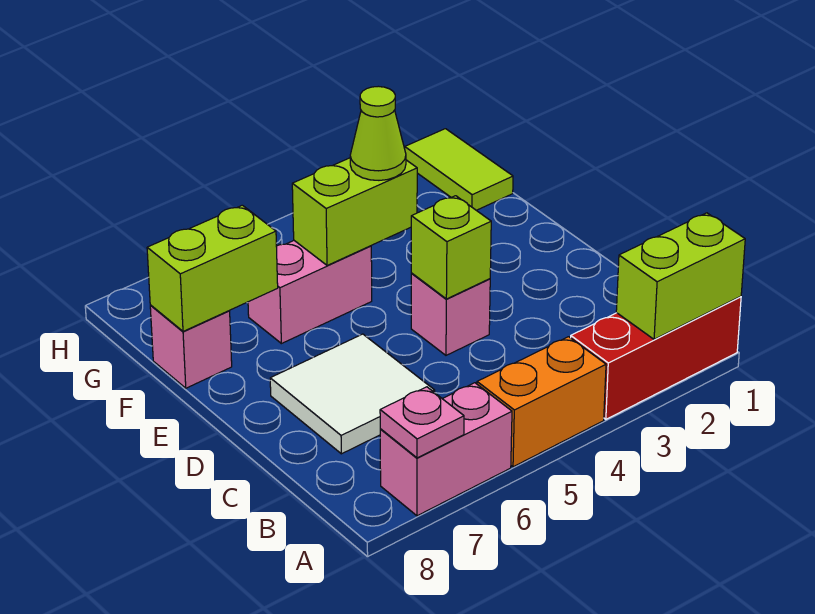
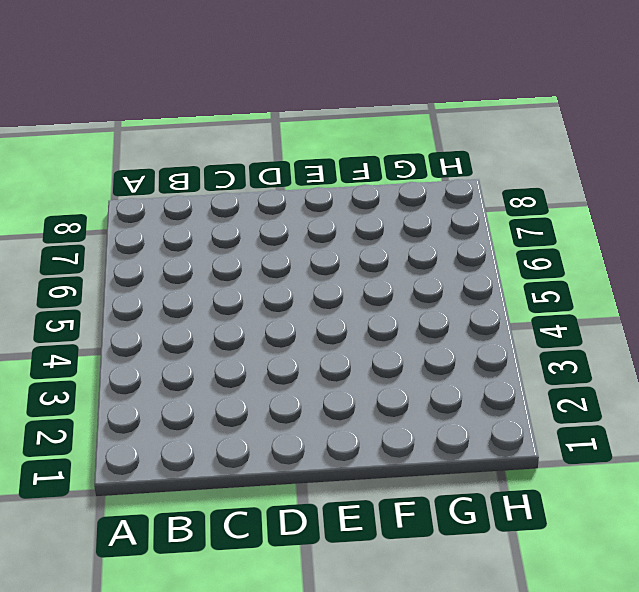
none -> red 1x3 brick [571,296,741,419]
none -> orange 1x2 brick [477,337,606,467]
none -> pink 1x2 brick [380,383,512,516]

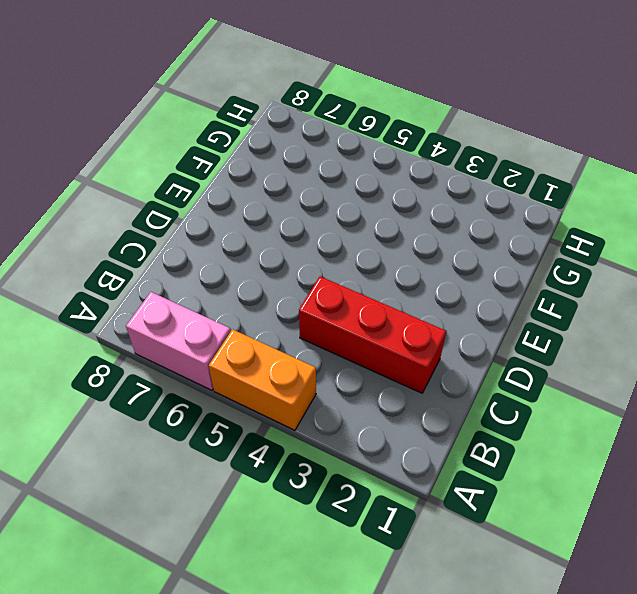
red 1x3 brick [299,277,446,393] -> red 1x3 brick moved to [571,296,741,419]
none -> white 2x2 tile [270,334,435,454]
none -> pink 1x1 brick [411,274,490,355]
none -> pink 1x2 brick [248,241,372,344]

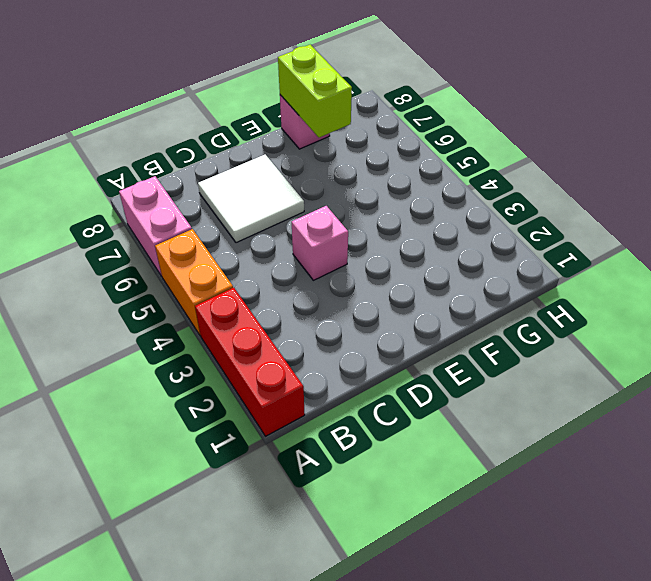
none -> pink 1x2 brick [248,241,372,344]
none -> lime 1x2 tile [405,129,513,210]
none -> lime 1x2 brick [616,213,745,339]

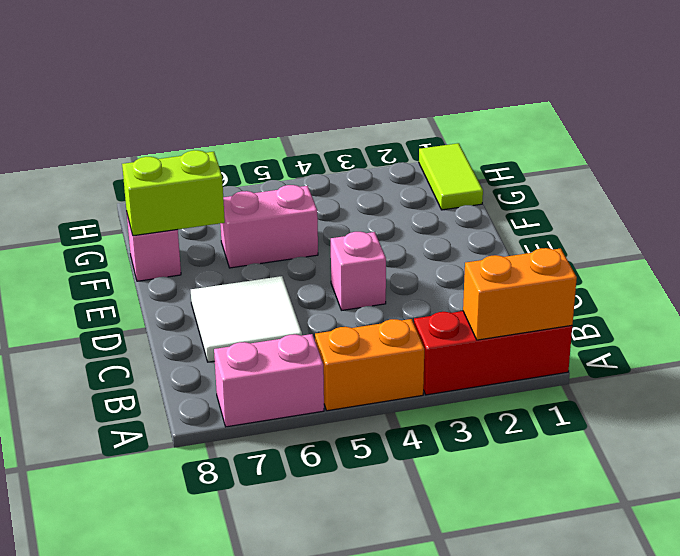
orange 1x2 brick [463,248,577,340] -> lime 1x2 brick [616,213,745,339]
none -> pink 1x1 plate [380,387,464,458]
none -> lime 1x1 brick [411,196,491,299]
none -> lime 1x2 brick [292,158,417,266]

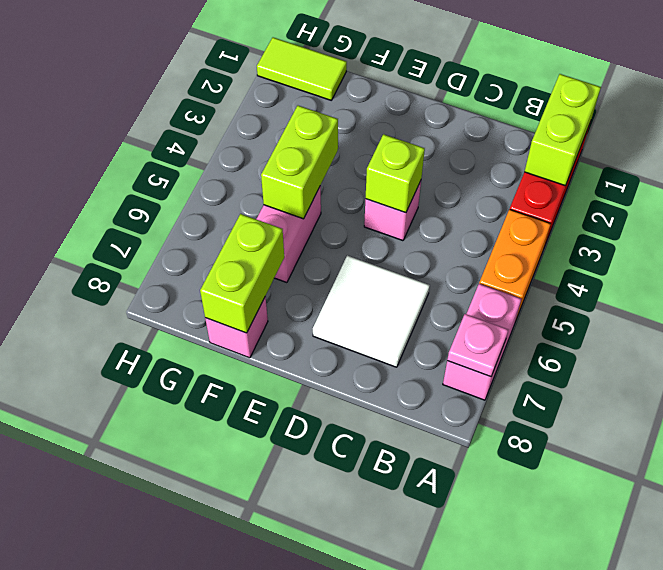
none -> lime 1x1 cone [350,86,406,180]

